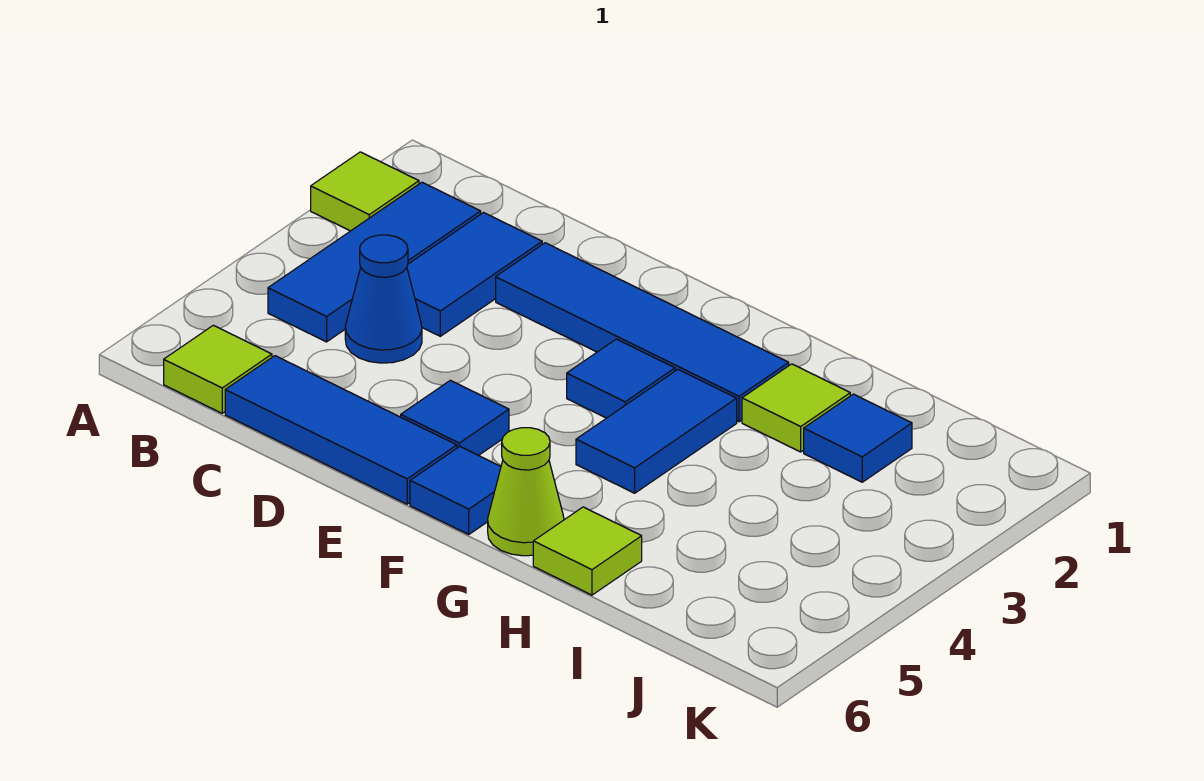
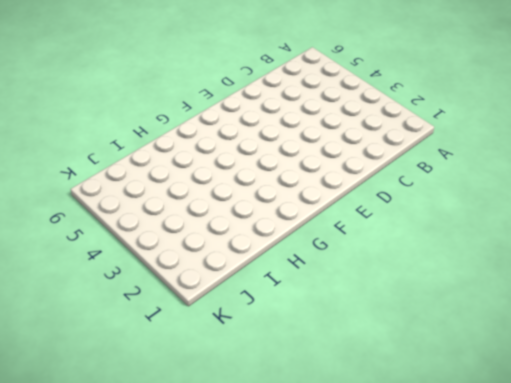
none -> lime 1x1 tile [311,152,419,231]
none -> blue 1x3 tile [268,182,481,342]
none -> lime 1x1 tile [164,325,272,413]

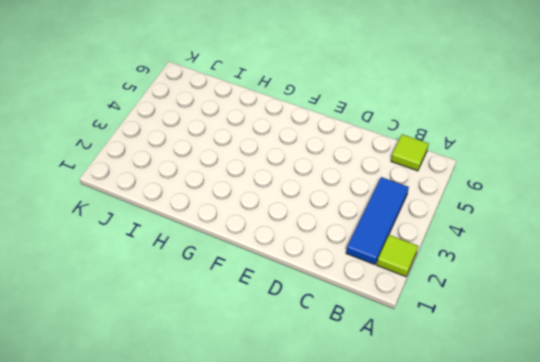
none -> blue 1x2 tile [407,213,542,336]
none -> blue 1x1 cone [345,235,422,363]
none -> blue 1x3 tile [225,356,457,504]

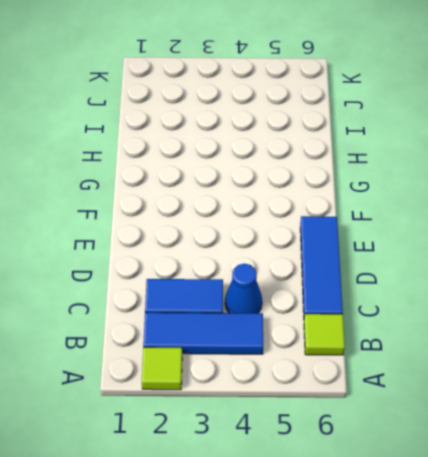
none -> blue 1x4 tile [496,243,789,422]
none -> blue 1x1 tile [401,380,509,456]
none -> blue 1x1 tile [567,339,675,418]

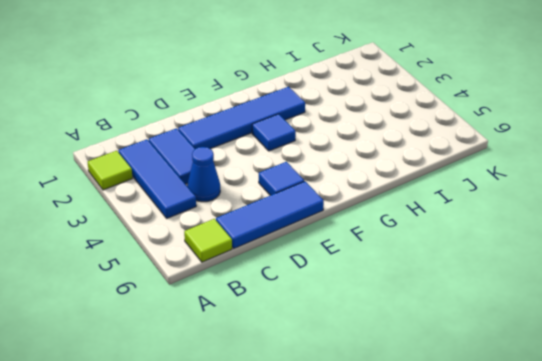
none -> blue 1x1 tile [410,446,501,534]
none -> blue 1x2 tile [576,370,737,493]
none -> lime 1x1 cone [488,428,564,556]

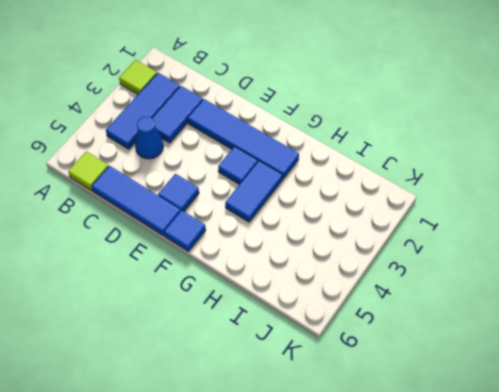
none -> lime 1x1 cone [488,428,564,556]
none -> lime 1x1 tile [742,364,850,452]
none -> lime 1x1 tile [533,507,642,595]

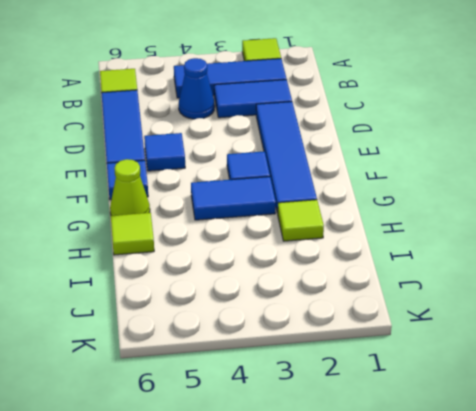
none -> blue 1x1 tile [804,394,912,482]

